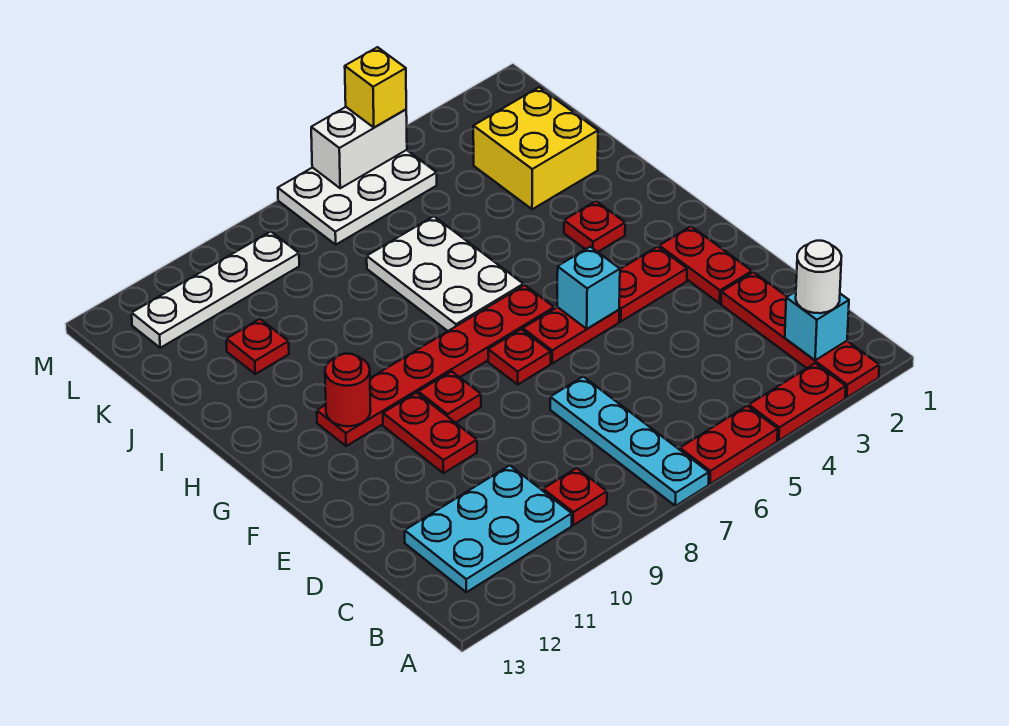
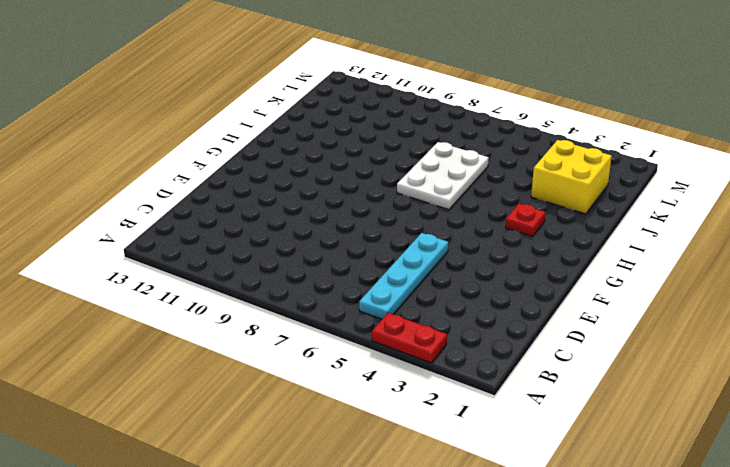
cyan 1x4 plate [359,233,448,319] -> cyan 1x4 plate moved to [550,377,709,506]
none -> red 1x4 plate [721,272,879,398]
none -> red 1x2 plate [680,406,778,484]
none -> red 1x1 plate [543,468,607,525]

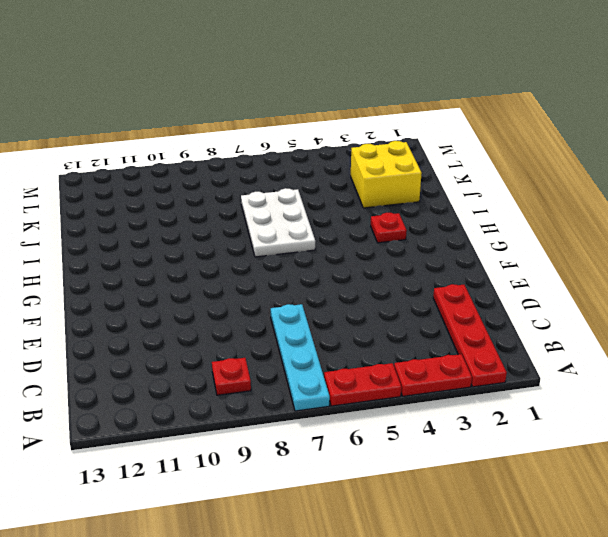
none -> cyan 2x3 plate [405,465,572,592]
none -> red 1x2 plate [659,226,752,303]
none -> red 1x2 plate [383,393,477,473]

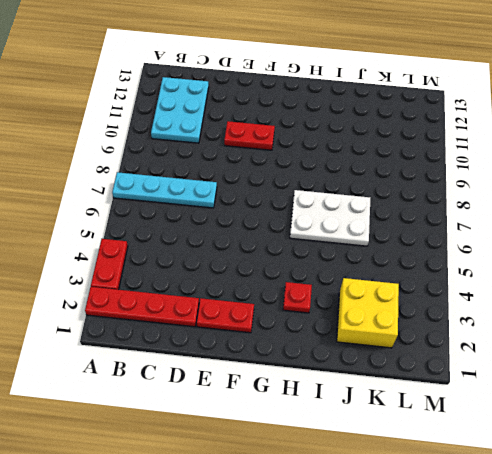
none -> red 1x2 plate [680,406,778,484]
none -> red 1x1 plate [543,468,607,525]
none -> red 1x2 plate [619,247,687,321]

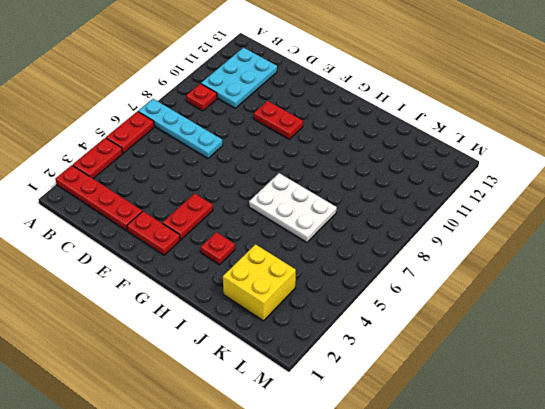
none -> red 1x2 plate [523,307,619,363]
none -> red 1x1 plate [488,329,551,384]
none -> red 1x1 plate [418,371,481,423]

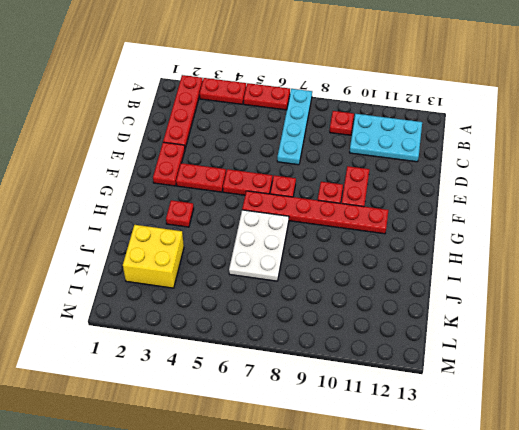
none -> red 1x1 plate [226,319,289,374]
none -> white 2x3 plate [278,150,437,245]
none -> white 1x4 plate [132,232,299,348]

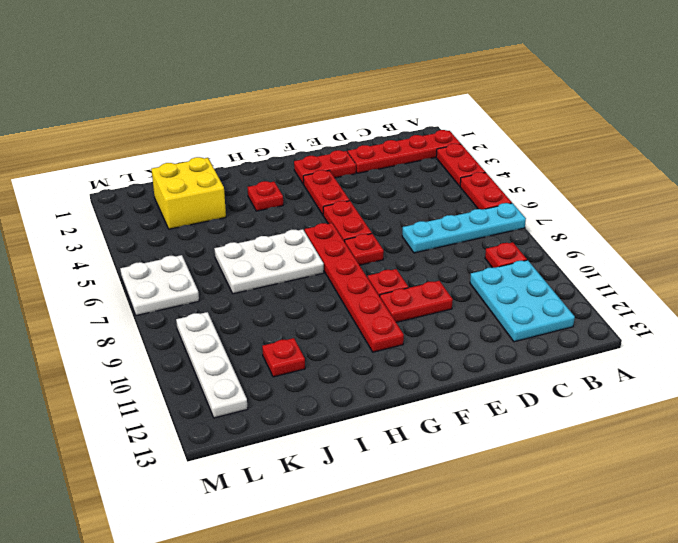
white 2x2 plate [120,255,199,315] -> white 2x3 plate [278,150,437,245]
none -> cyan 1x1 brick [785,292,849,360]
none -> cyan 1x1 brick [557,247,620,329]
none -> red 1x1 round brick [325,354,371,426]

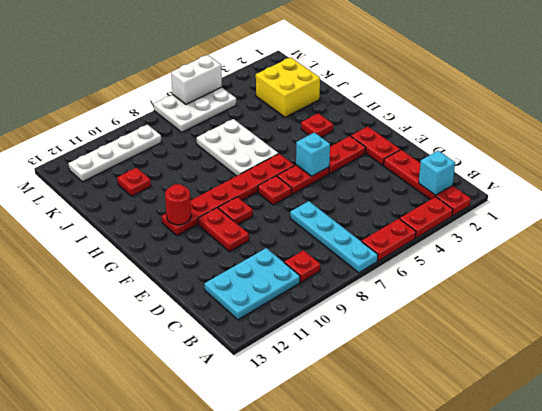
none -> white 1x1 round brick [796,241,842,313]
none -> yellow 1x1 brick [345,47,406,128]

